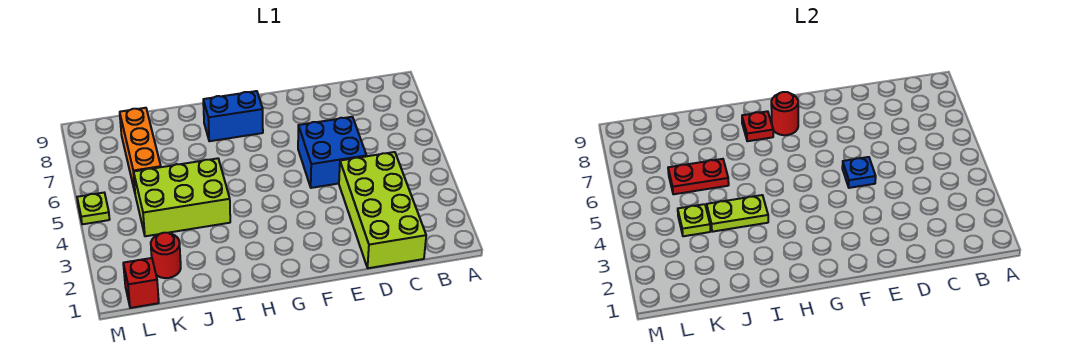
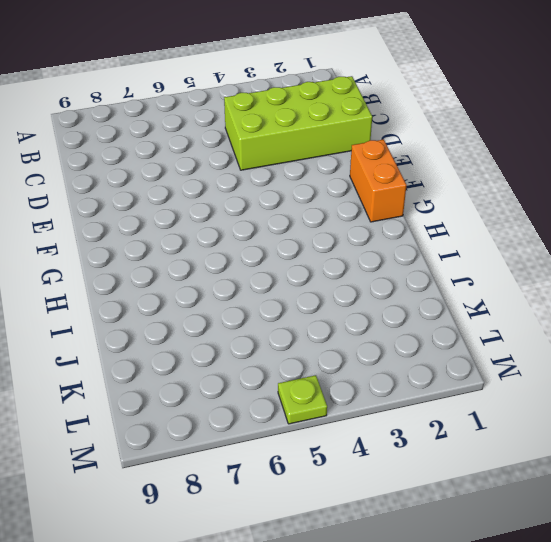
orange 1x2 brick [350,139,407,222] -> none
none -> blue 2x2 brick [298,117,367,188]
none -> blue 1x2 brick [203,91,263,141]
none -> lime 2x3 brick [134,158,230,236]

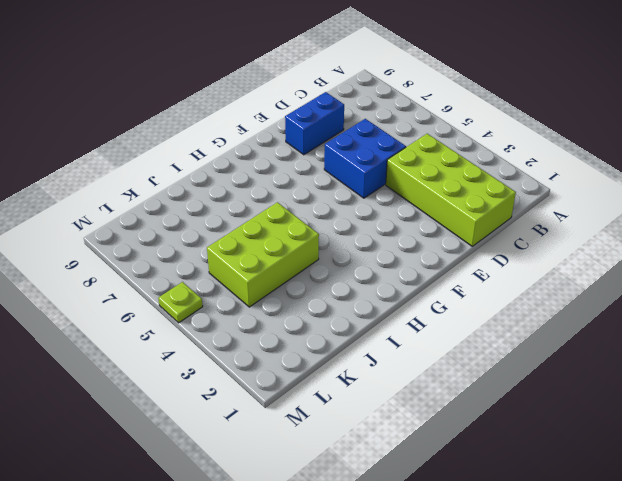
blue 1x2 brick [285,92,344,155] -> blue 1x2 brick moved to [203,91,263,141]
none -> red 1x1 round brick [151,233,181,278]
none -> orange 1x3 brick [120,108,161,192]
none -> red 1x1 brick [123,258,159,308]

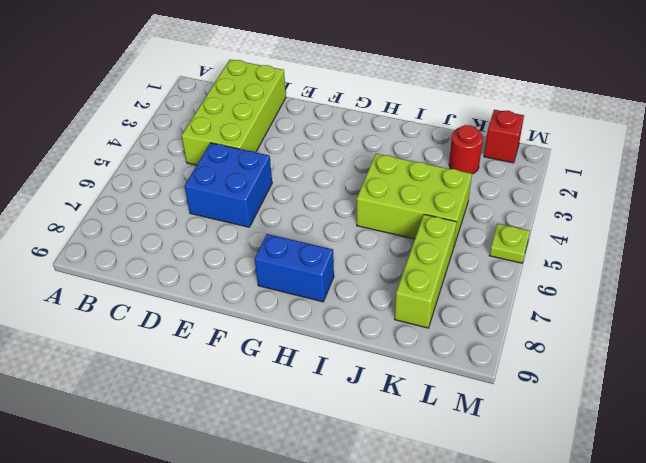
lime 1x3 brick [395,214,457,328] -> orange 1x3 brick [120,108,161,192]
none -> blue 1x1 plate [842,157,876,188]
none -> red 1x1 round brick [771,92,798,135]
none -> red 1x1 plate [742,111,773,141]

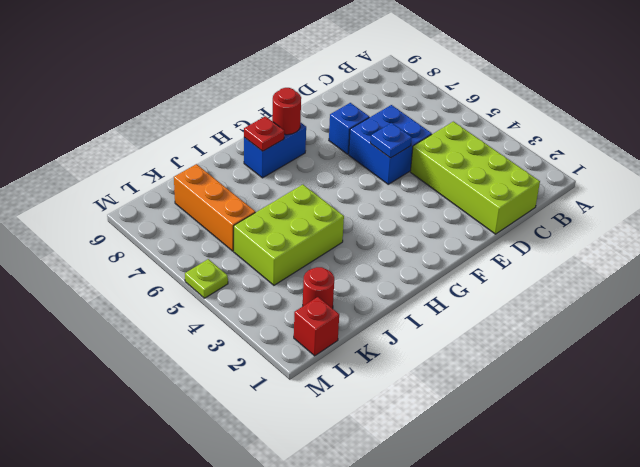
blue 1x1 brick [329,103,369,154] -> none
none -> lime 1x2 plate [707,195,768,232]
none -> red 1x2 plate [668,159,729,194]
none -> lime 1x1 plate [678,204,711,236]

